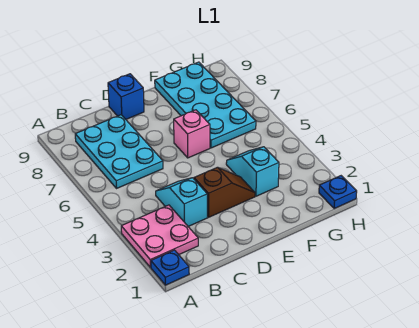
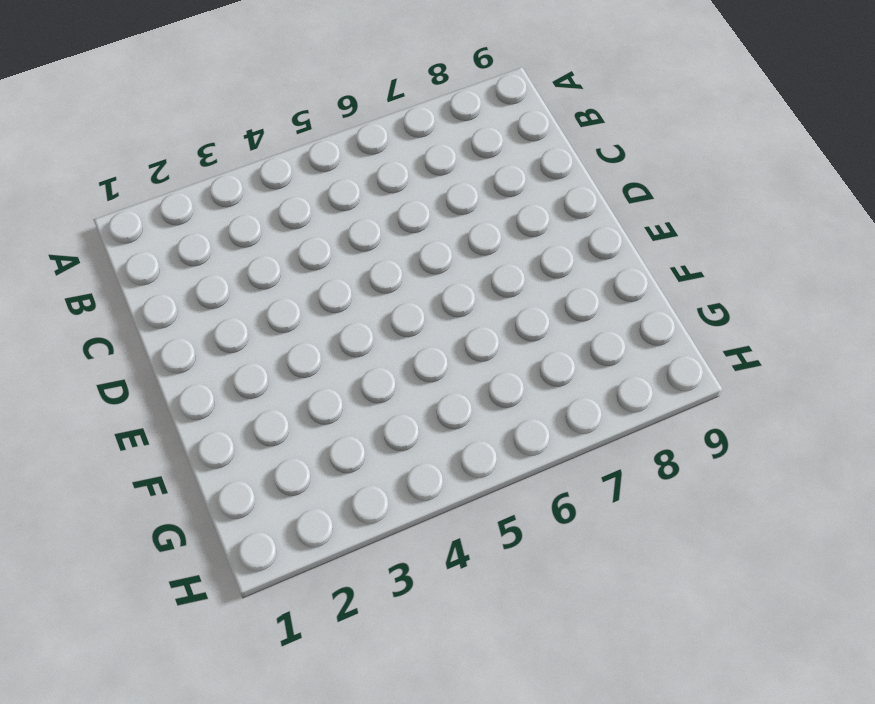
none -> blue 1x1 plate [151,250,189,285]
none -> pink 2x2 plate [121,205,198,267]

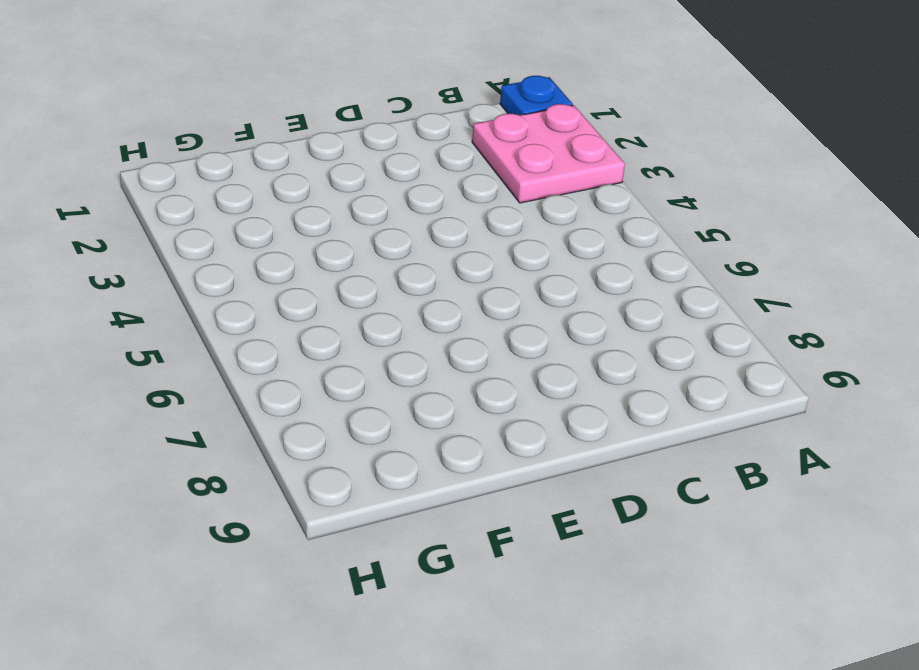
none -> cyan 2x3 plate [75,115,163,188]
none -> cyan 1x2 slope [156,178,207,226]

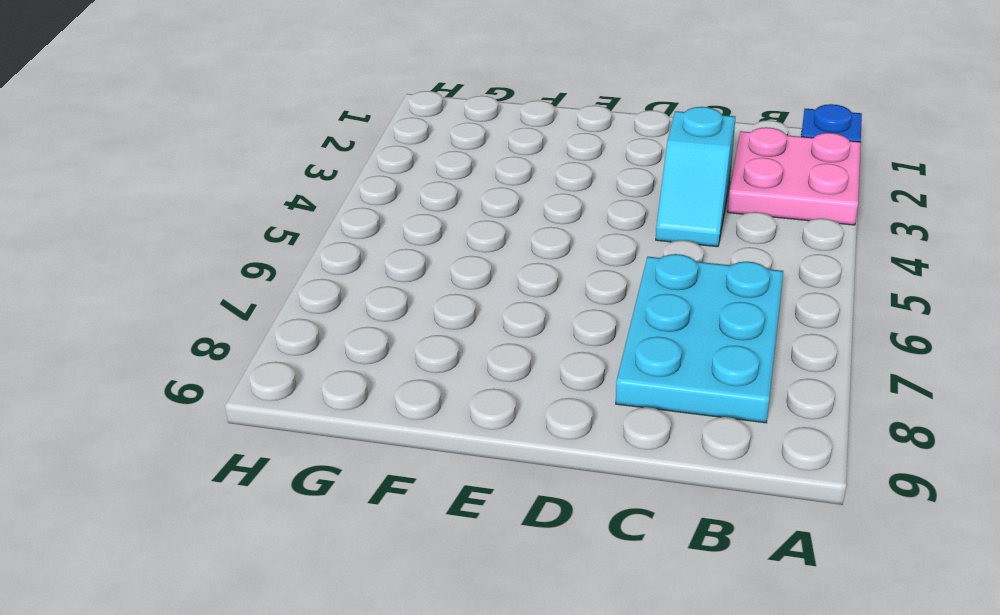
none -> brown 1x2 slope [194,167,255,217]
none -> blue 1x1 brick [108,74,144,119]

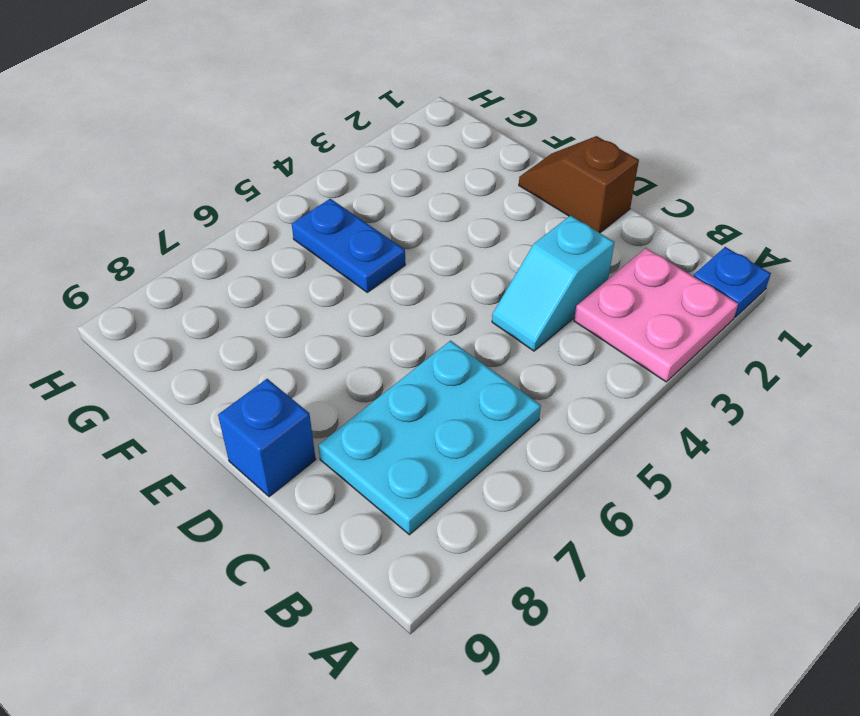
brown 1x2 slope [519,136,639,233] -> brown 1x2 slope moved to [194,167,255,217]
blue 1x2 plate [292,199,405,292] -> none
none -> pink 1x1 brick [174,110,210,158]
none -> cyan 1x2 slope [226,147,279,196]

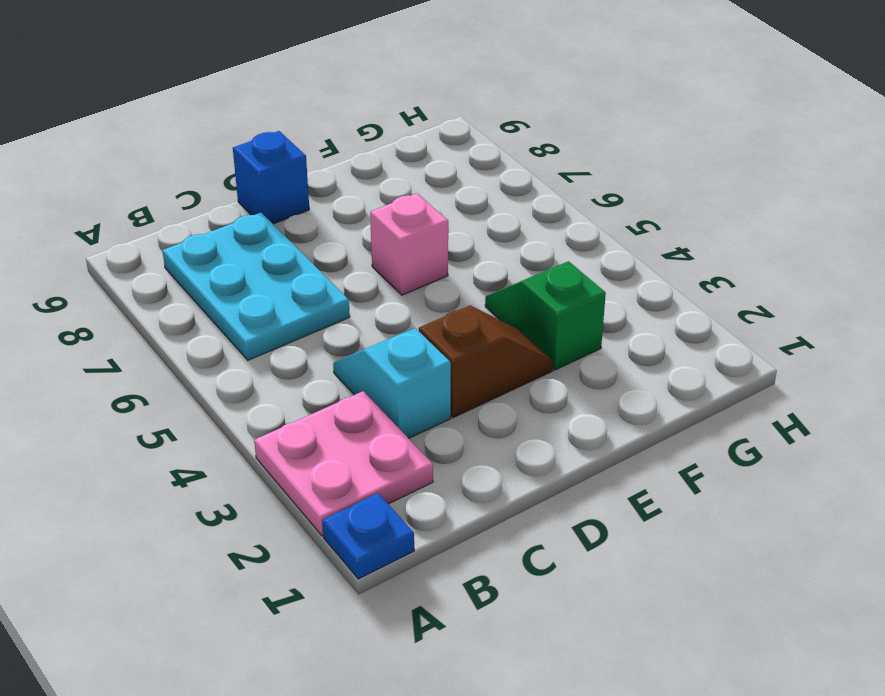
green 1x2 slope [485,261,606,370] -> cyan 1x2 slope [226,147,279,196]
none -> cyan 2x4 plate [155,62,256,148]
none -> blue 1x1 plate [319,176,357,209]

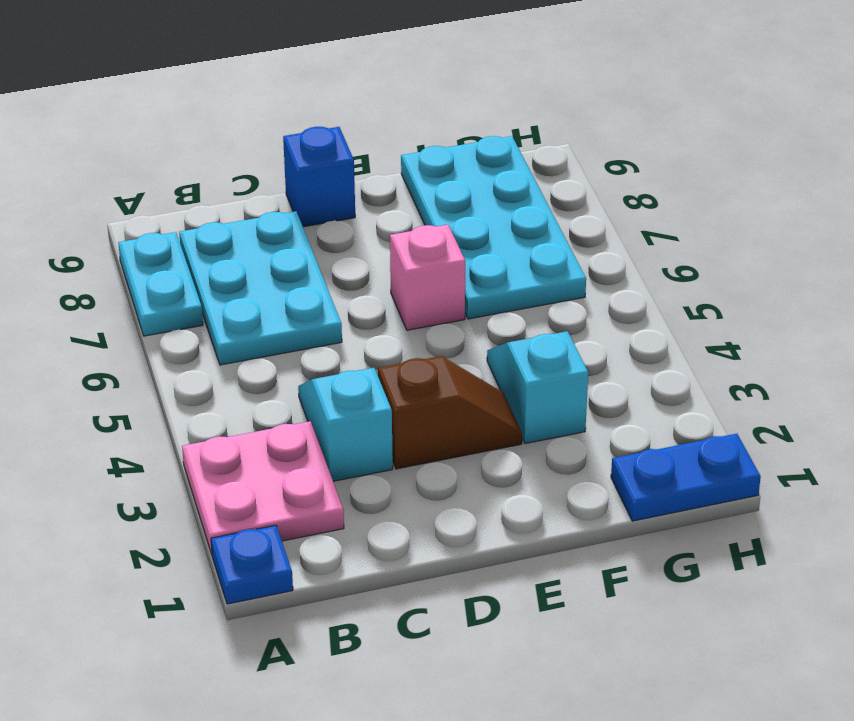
cyan 1x2 plate [118,232,203,336] -> none
blue 1x2 plate [611,434,761,521] -> blue 1x1 plate [319,176,357,209]

